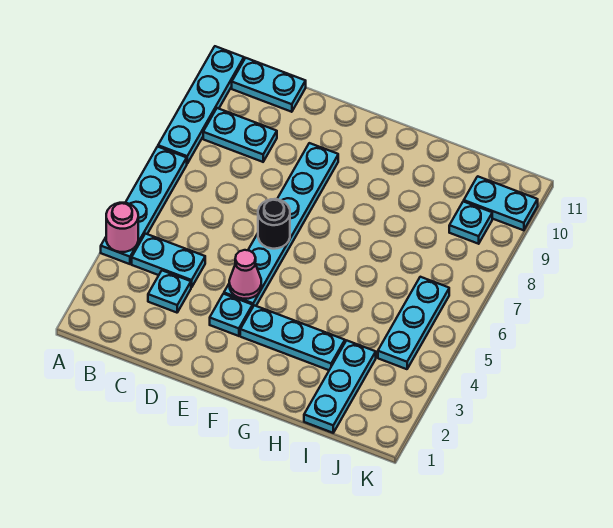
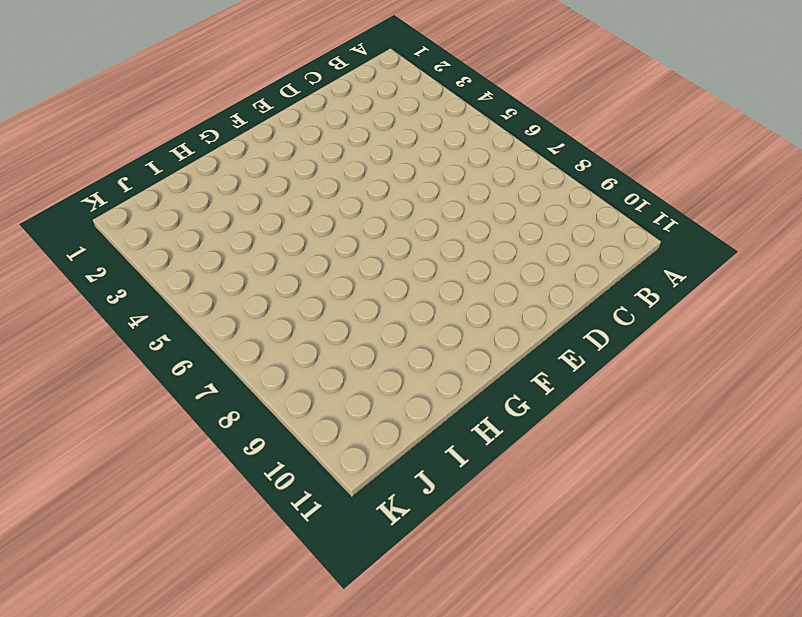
none -> cyan 1x4 plate [101,147,187,264]
none -> cyan 1x4 plate [158,46,244,164]
none -> cyan 1x2 plate [132,234,205,288]

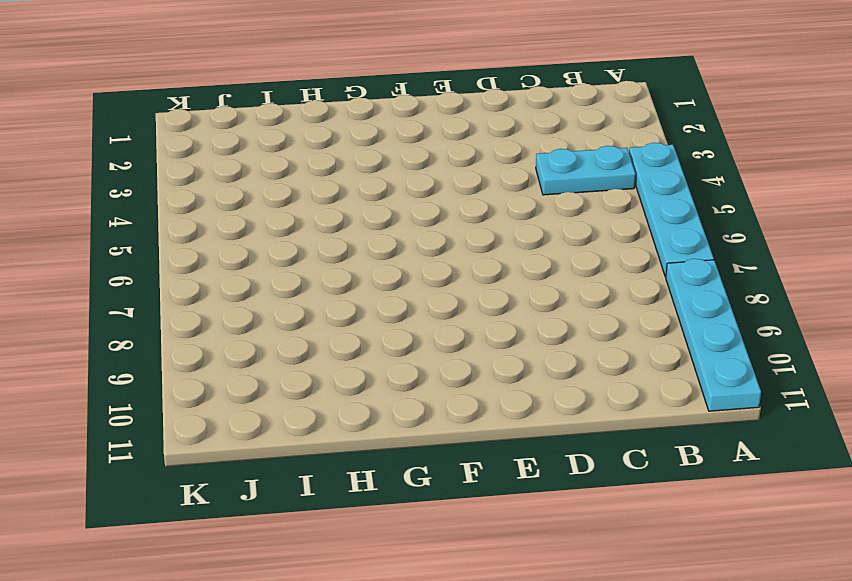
none -> cyan 1x2 plate [203,108,277,162]
none -> cyan 1x2 plate [232,58,306,112]
none -> cyan 1x1 plate [148,271,191,313]

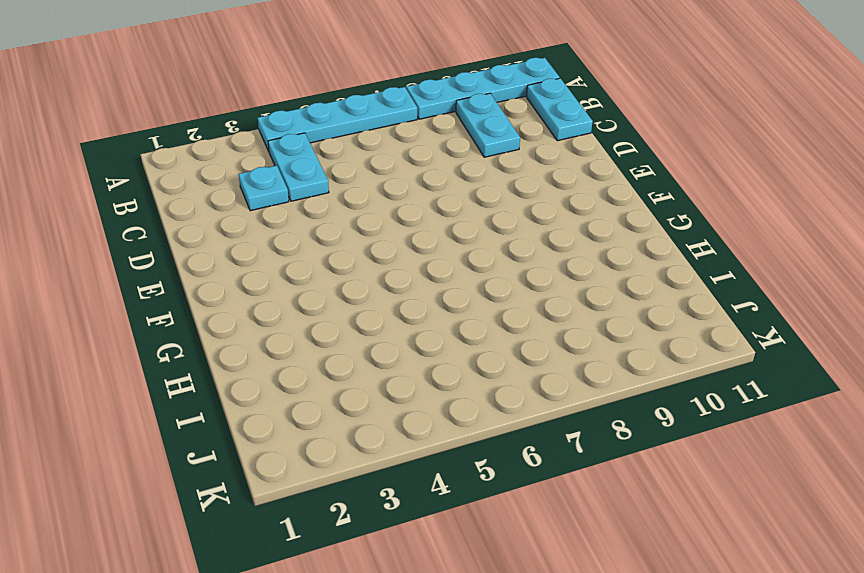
none -> cyan 1x1 plate [210,294,253,336]
none -> cyan 1x6 plate [224,143,338,306]
none -> cyan 1x3 plate [240,305,345,370]

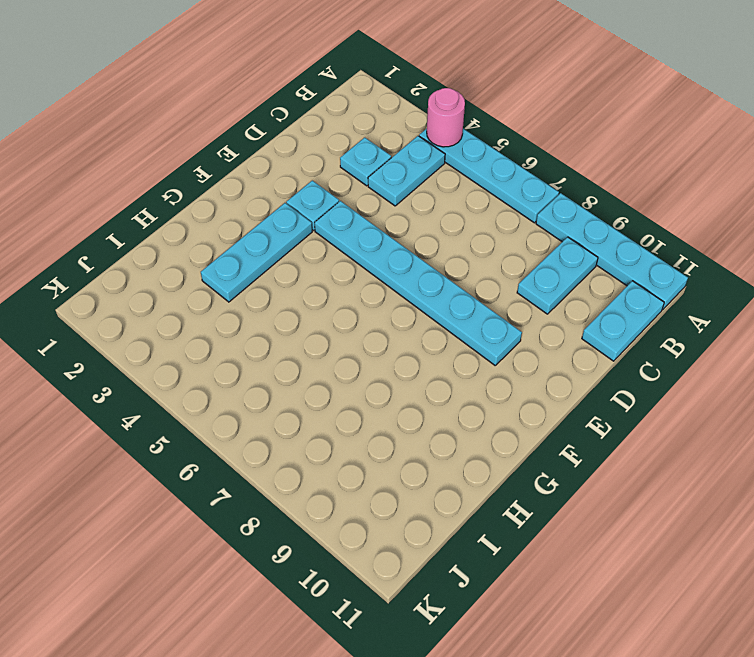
none -> cyan 1x3 plate [304,340,376,433]
none -> cyan 1x3 plate [378,277,449,369]
none -> cyan 1x1 plate [449,201,492,244]

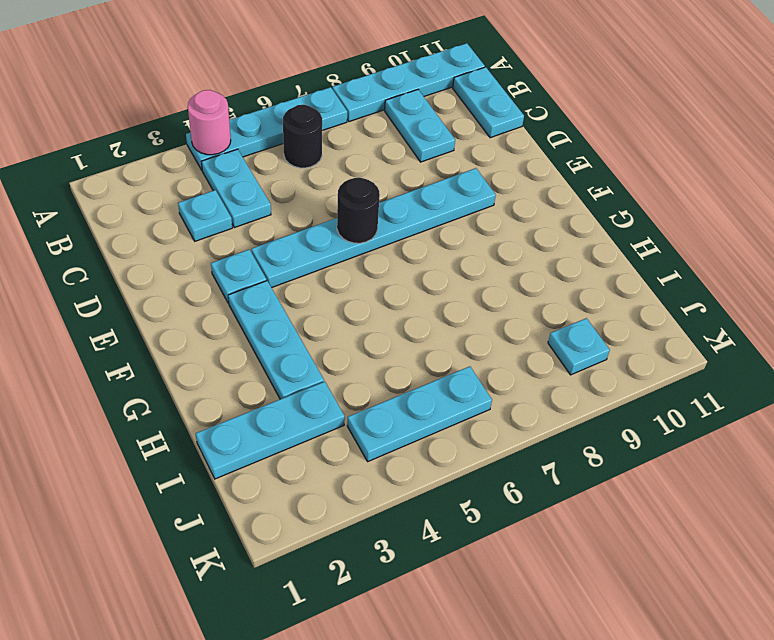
black 1x1 round brick [283,105,322,168] -> none
none -> cyan 1x2 plate [464,176,538,230]
none -> pink 1x1 cone [229,250,261,299]

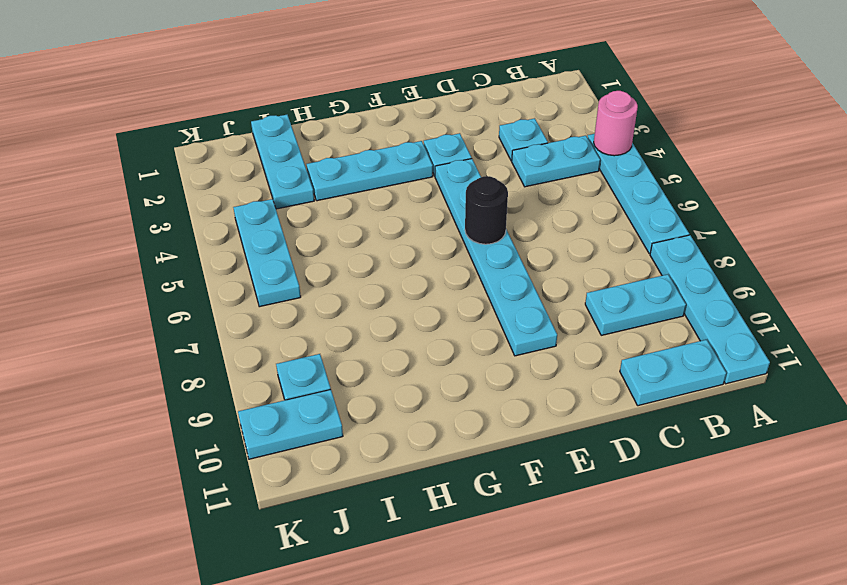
none -> pink 1x1 cone [229,250,261,299]

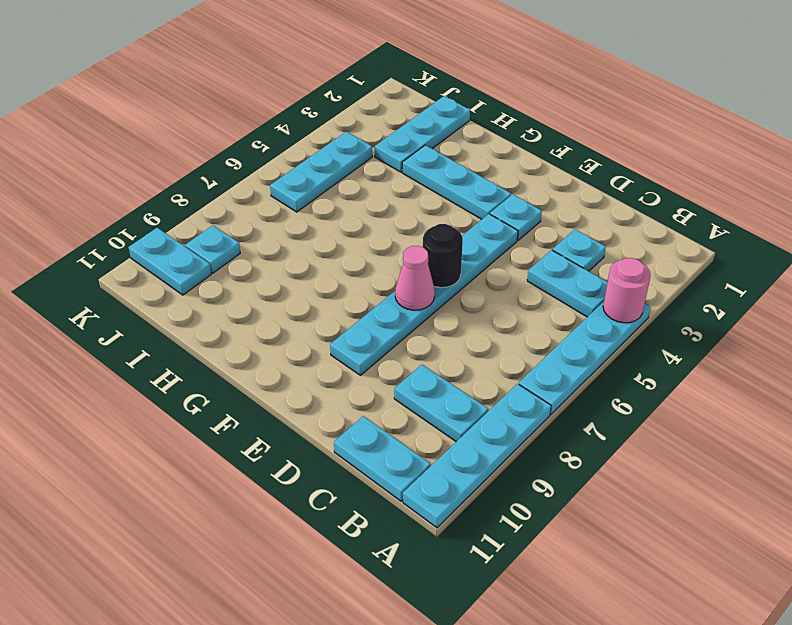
pink 1x1 cone [395,246,435,310] -> pink 1x1 cone moved to [229,250,261,299]

